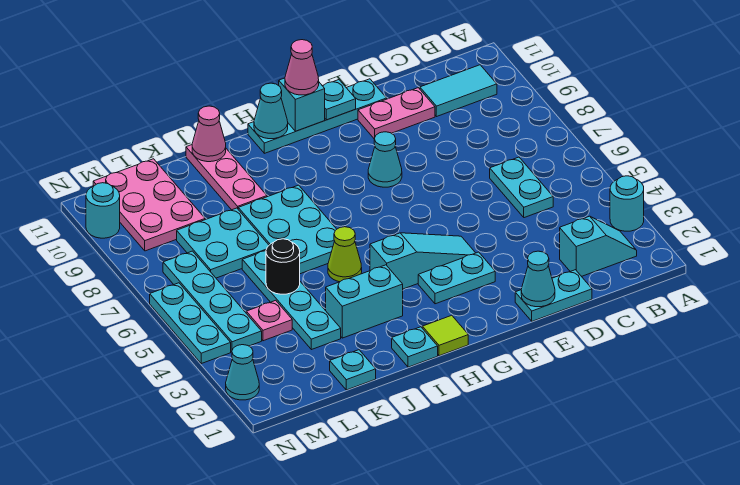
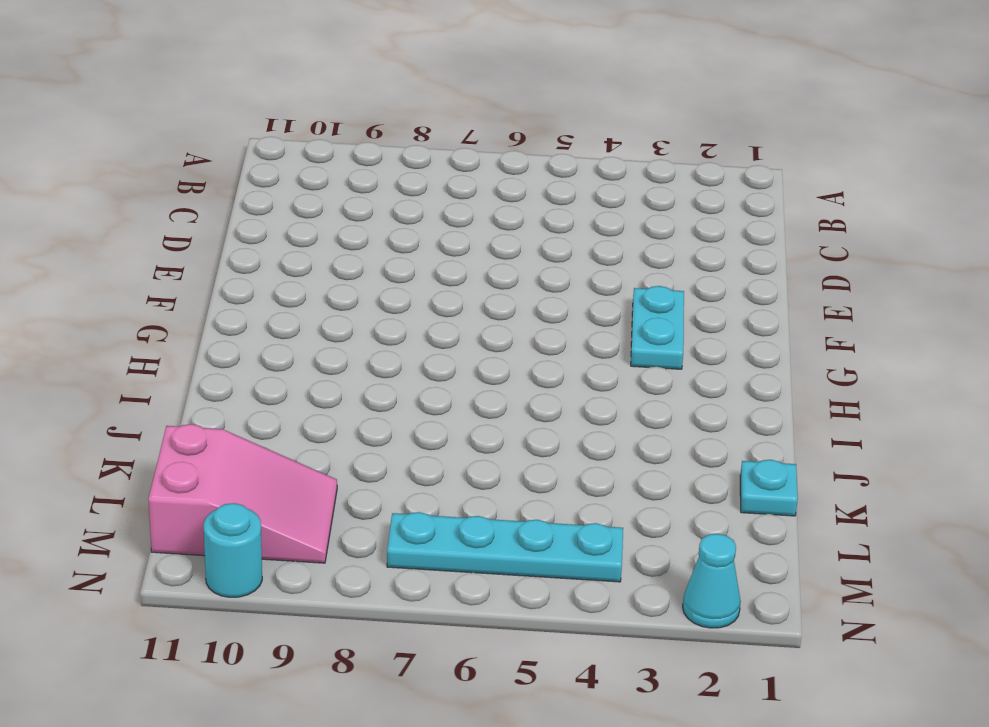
pink 2x3 slope [148,424,337,563] -> pink 2x3 plate [93,159,205,251]
none -> cyan 1x1 round brick [610,176,644,231]
none -> cyan 1x2 slope [560,216,637,276]
none -> cyan 1x2 tile [420,65,497,117]
none -> cyan 1x2 plate [490,157,553,218]

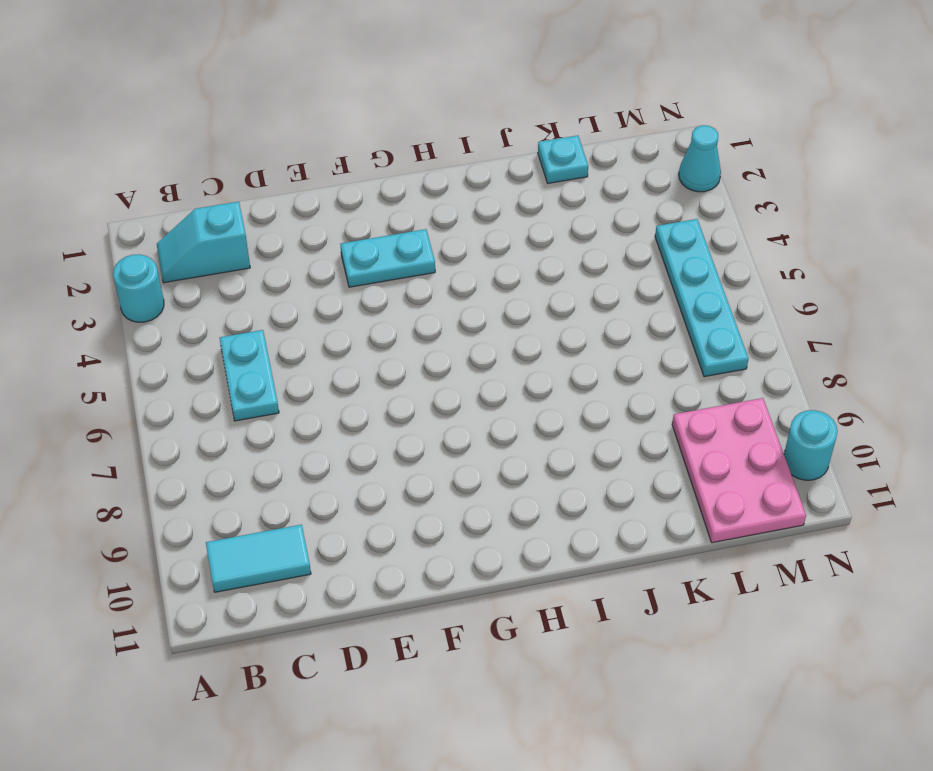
none -> cyan 1x2 plate [515,270,592,321]
none -> pink 1x2 plate [358,88,435,139]
none -> cyan 1x4 plate [248,79,387,153]
none -> cyan 1x3 slope [370,233,475,289]

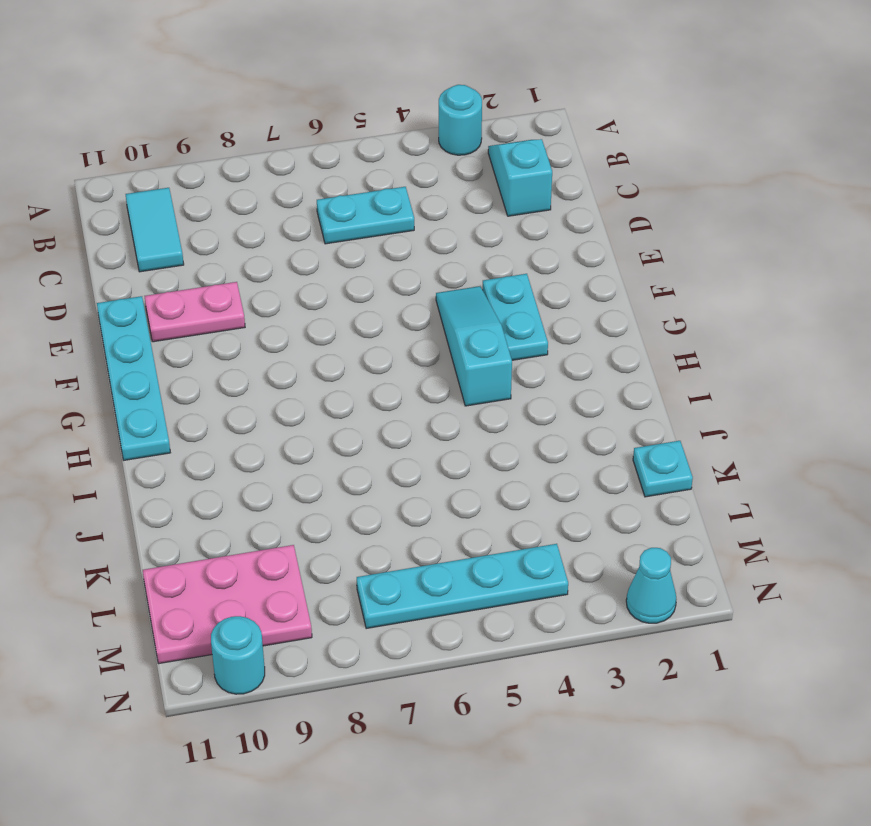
pink 1x2 plate [145,282,245,342] -> pink 1x2 plate turned to [358,88,435,139]
none -> cyan 1x2 plate [515,270,592,321]
none -> cyan 1x1 cone [368,132,402,187]
none -> lime 1x1 tile [422,315,468,356]
none -> cyan 1x1 plate [392,327,438,367]

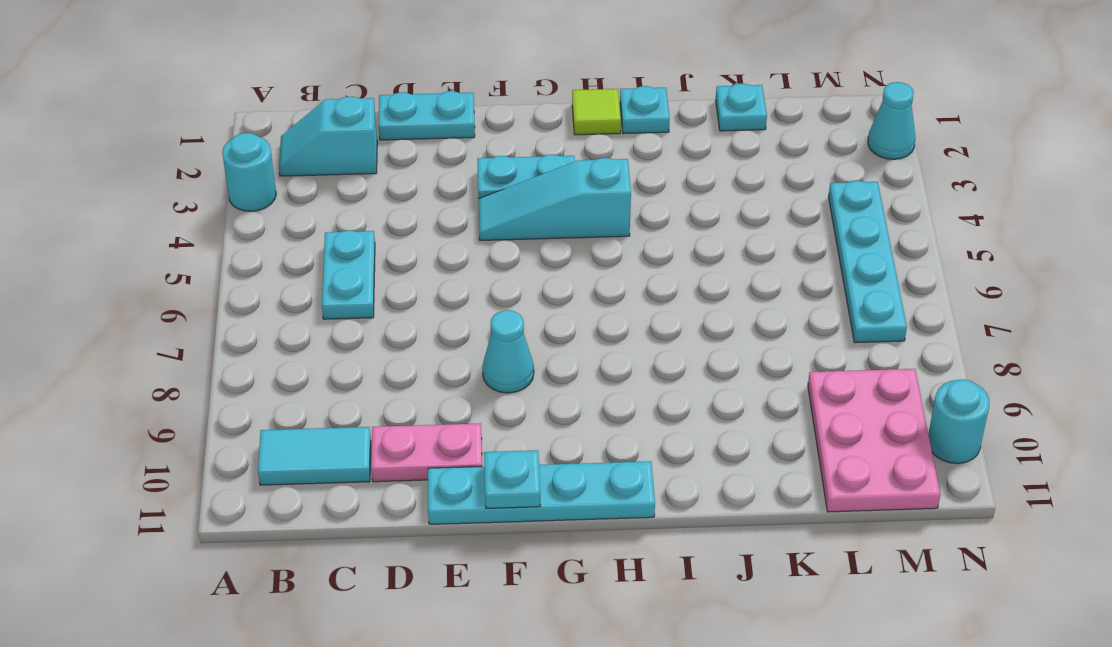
none -> cyan 1x2 brick [326,265,403,338]
none -> lime 1x1 cone [328,227,362,282]
none -> cyan 2x3 plate [238,185,337,274]
none -> pink 1x3 plate [186,145,267,210]

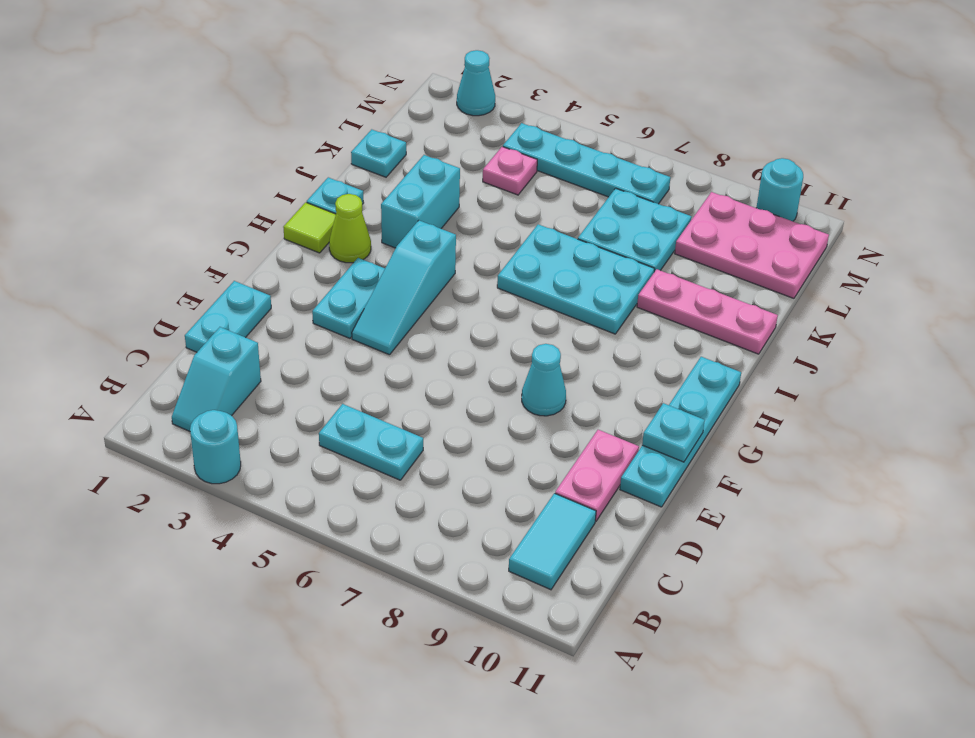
lime 1x1 cone [329,194,371,263] -> lime 1x1 cone moved to [328,227,362,282]
none -> cyan 1x4 plate [242,251,341,350]
none -> cyan 1x3 plate [150,283,231,364]
none -> cyan 1x1 cone [521,251,555,307]
none -> cyan 1x1 brick [279,78,325,131]

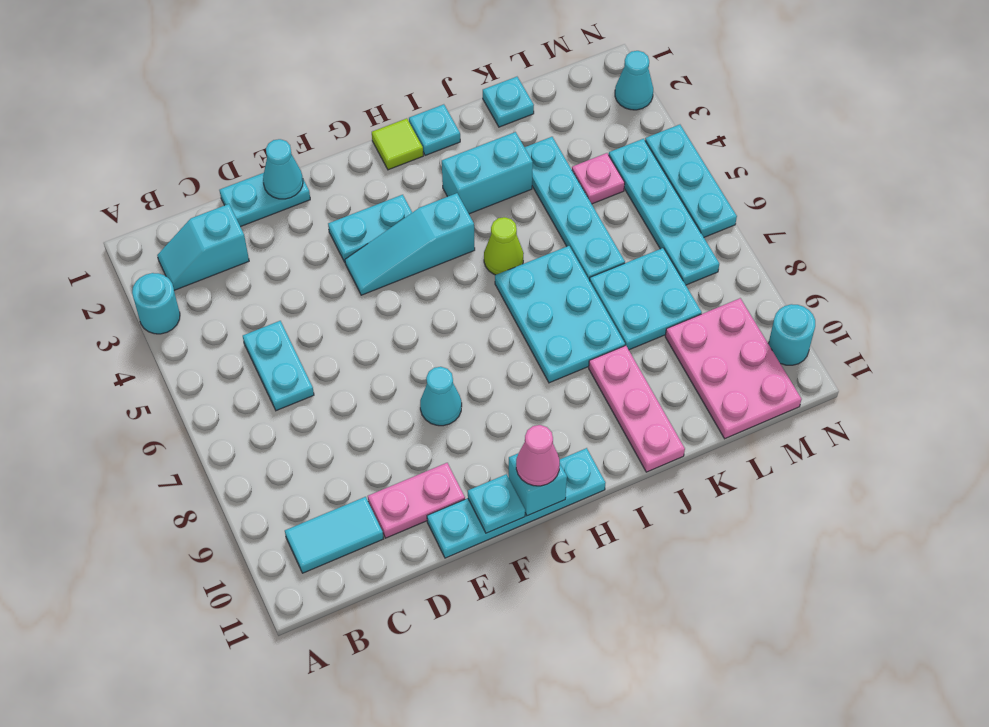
none -> cyan 1x1 cone [254,83,288,139]
none -> pink 1x1 cone [192,106,226,162]
none -> black 1x1 round brick [266,239,300,294]

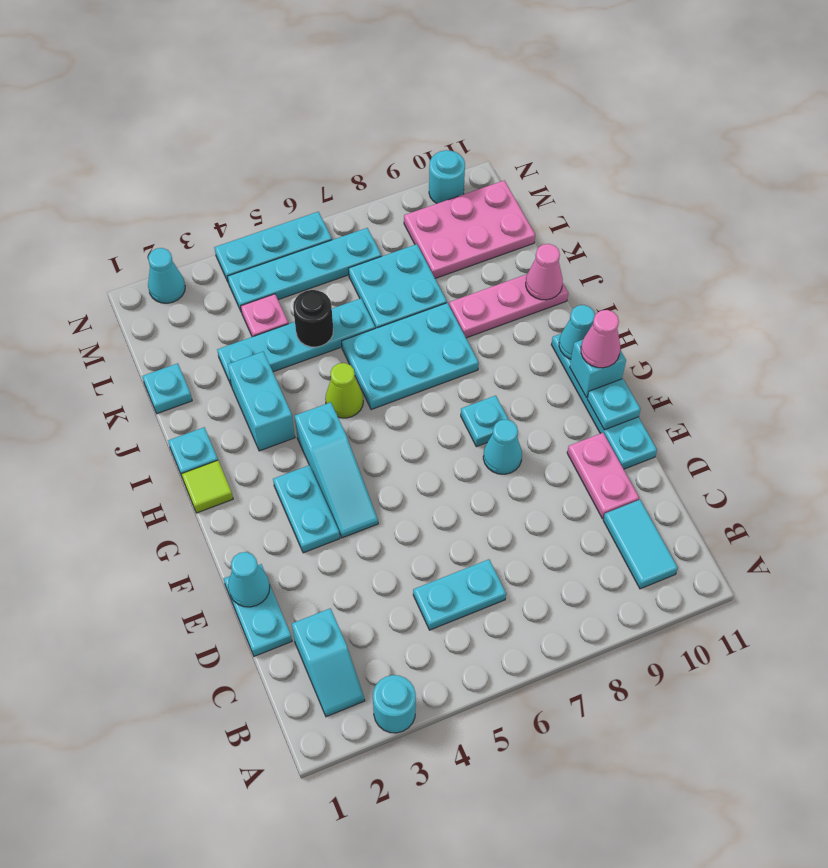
cyan 1x1 plate [461,396,508,447] -> none

